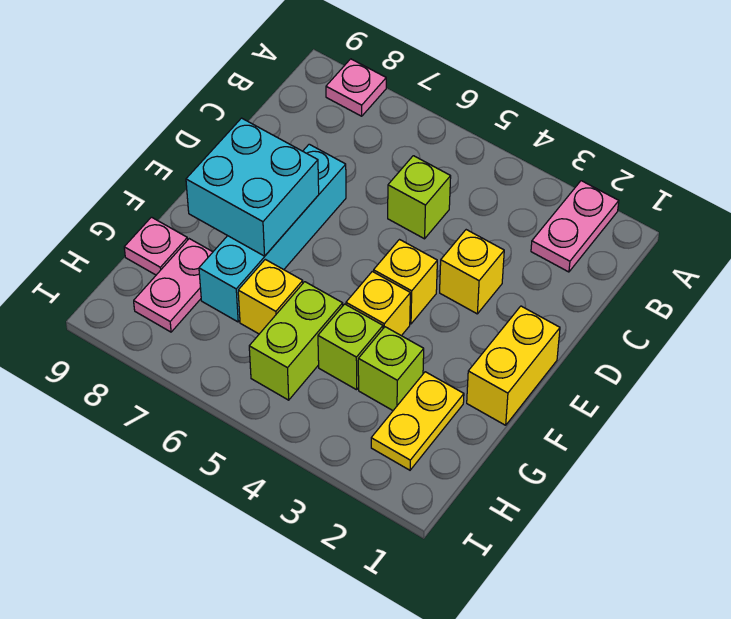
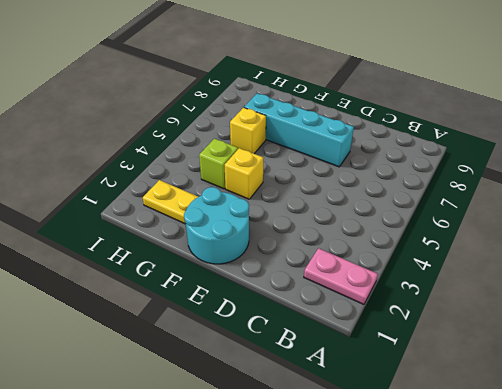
cyan 2x2 round brick [184,187,249,264] -> yellow 1x2 brick [467,306,560,425]
none -> pink 1x1 plate [326,59,386,116]
none -> lime 1x1 brick [388,156,451,239]
none -> yellow 1x1 brick [440,230,504,314]

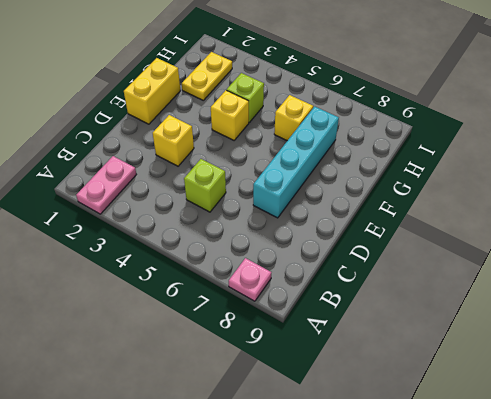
none -> yellow 1x1 brick [374,240,437,324]
none -> lime 1x1 brick [358,327,424,410]
none -> lime 1x2 brick [249,282,343,400]

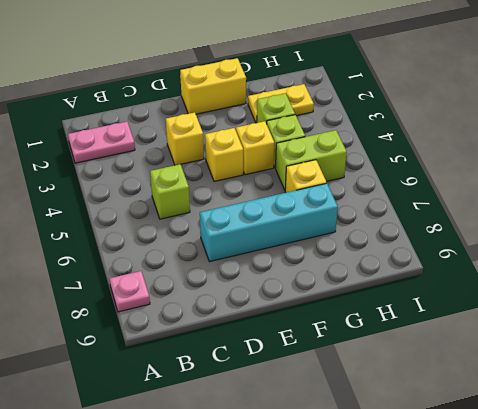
none -> pink 1x2 plate [134,239,213,332]
none -> pink 1x1 plate [124,217,188,275]
none -> cyan 2x2 brick [186,118,319,256]

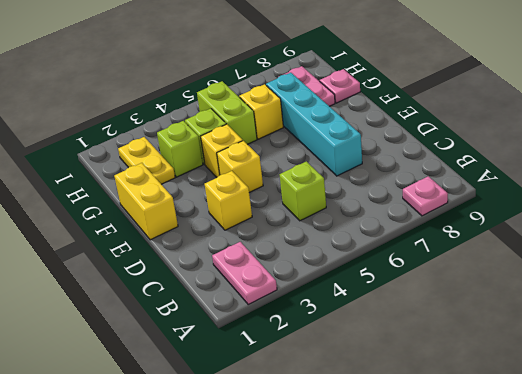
none -> cyan 2x2 brick [186,118,319,256]

